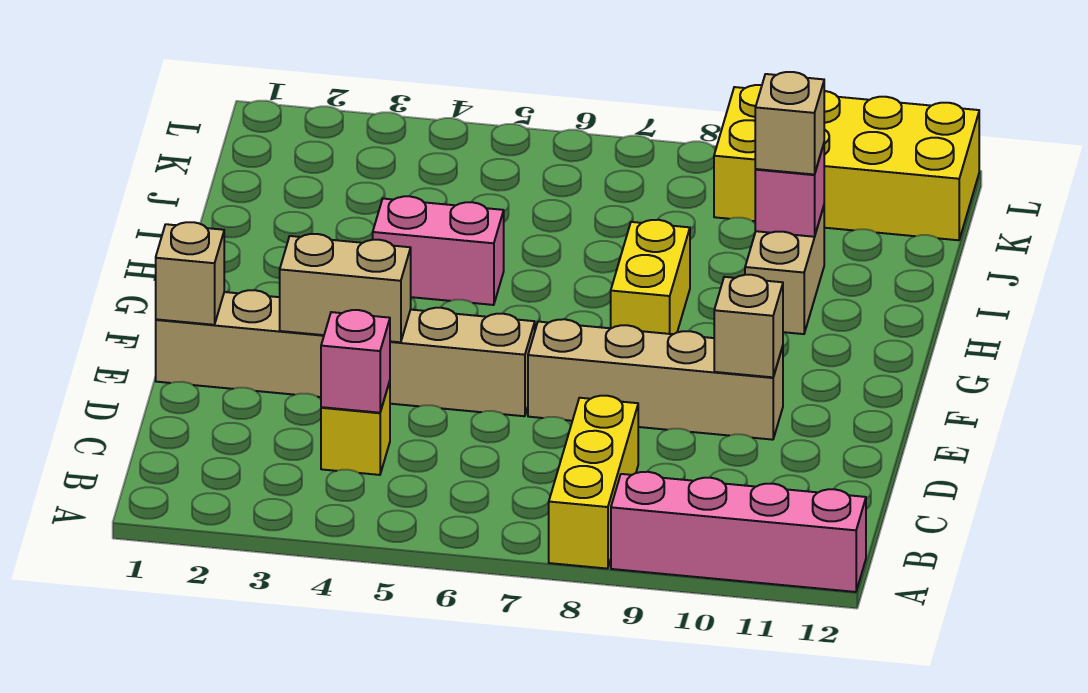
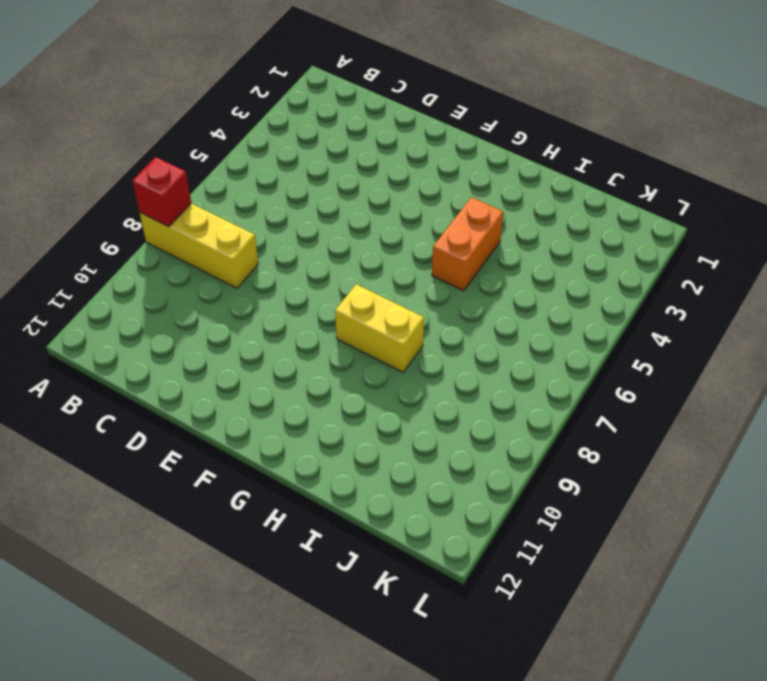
red 1x1 brick [133,157,191,227] -> none
orange 1x2 brick [432,197,503,291] -> pink 1x2 brick [373,196,504,305]
none -> pink 1x4 brick [611,472,866,592]
none -> yellow 1x1 brick [321,381,390,475]
none -> tan 1x6 brick [156,290,535,416]

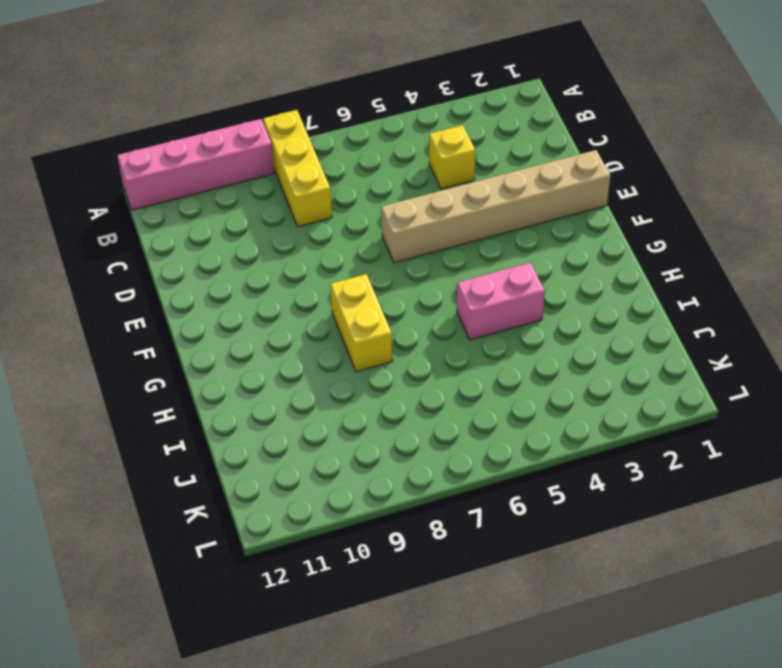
none -> tan 1x4 brick [528,319,783,440]
none -> tan 1x2 brick [745,207,824,334]
none -> yellow 2x4 brick [714,85,979,240]

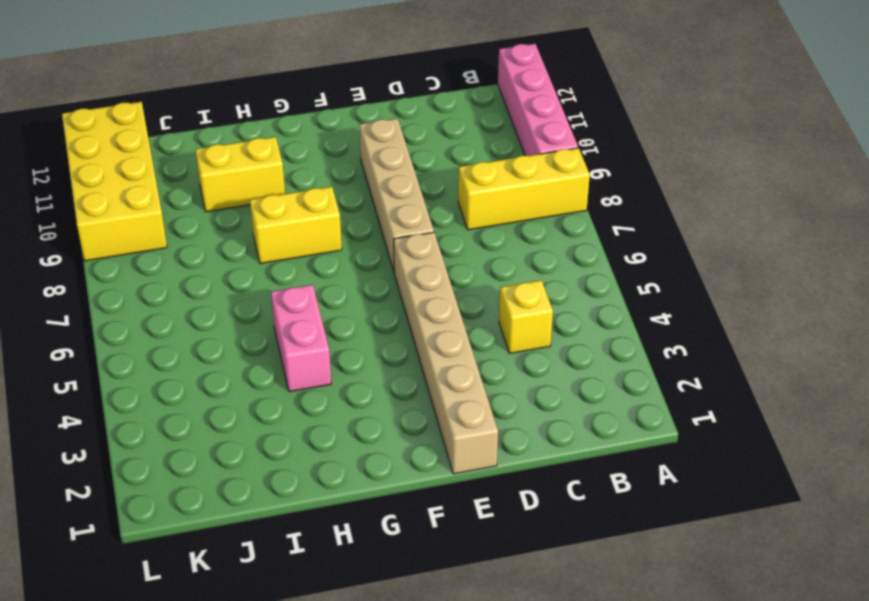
yellow 1x2 brick [195,137,285,212] -> tan 1x2 brick [745,207,824,334]
none -> pink 1x1 brick [321,310,390,413]
none -> tan 1x1 brick [156,222,224,325]
none -> tan 1x2 brick [280,234,411,342]

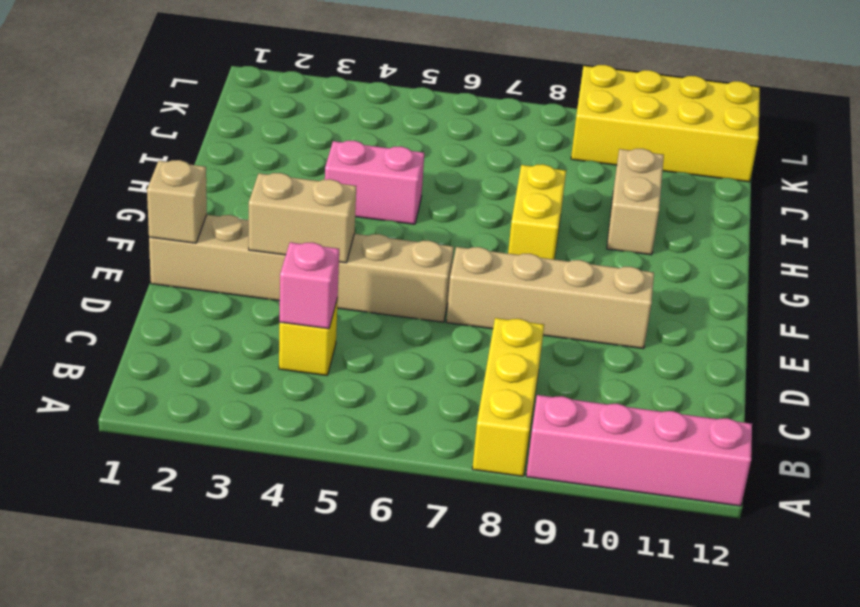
none -> tan 1x1 brick [714,275,783,377]
none -> pink 1x1 brick [755,144,824,237]
none -> tan 1x1 brick [755,72,824,175]

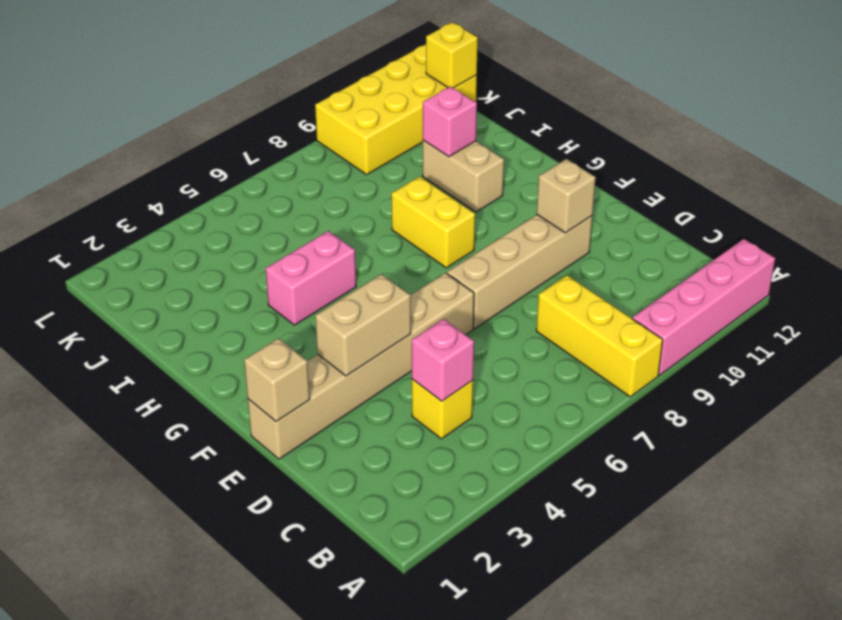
yellow 1x1 brick [426,22,478,88] -> none
none -> tan 1x1 brick [755,72,824,175]

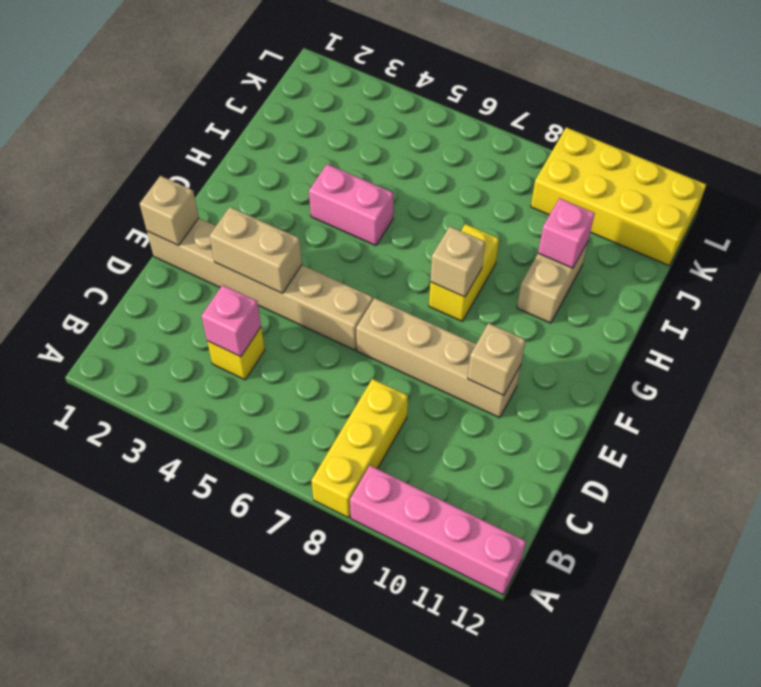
tan 1x1 brick [430,227,485,297] -> tan 1x1 brick moved to [755,72,824,175]

